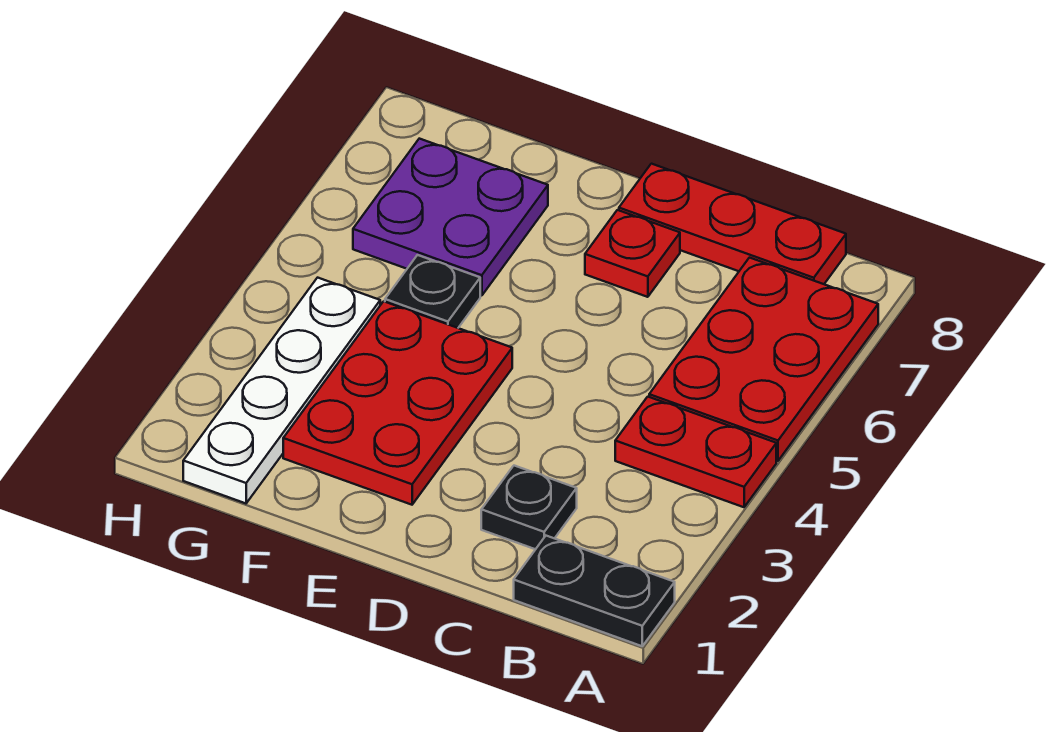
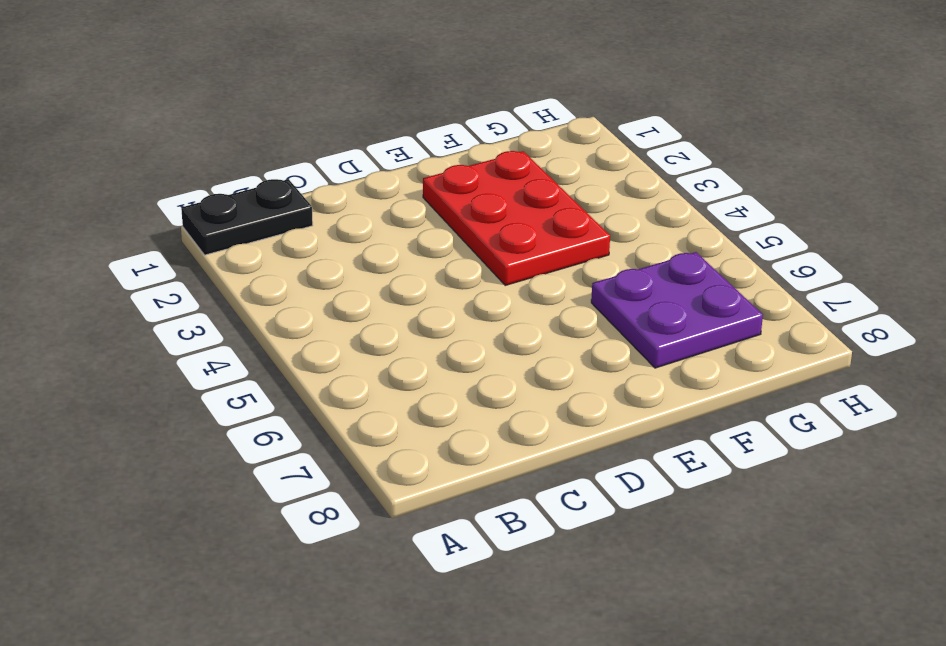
none -> red 1x2 plate [615,397,776,507]
none -> red 2x3 plate [649,258,878,461]

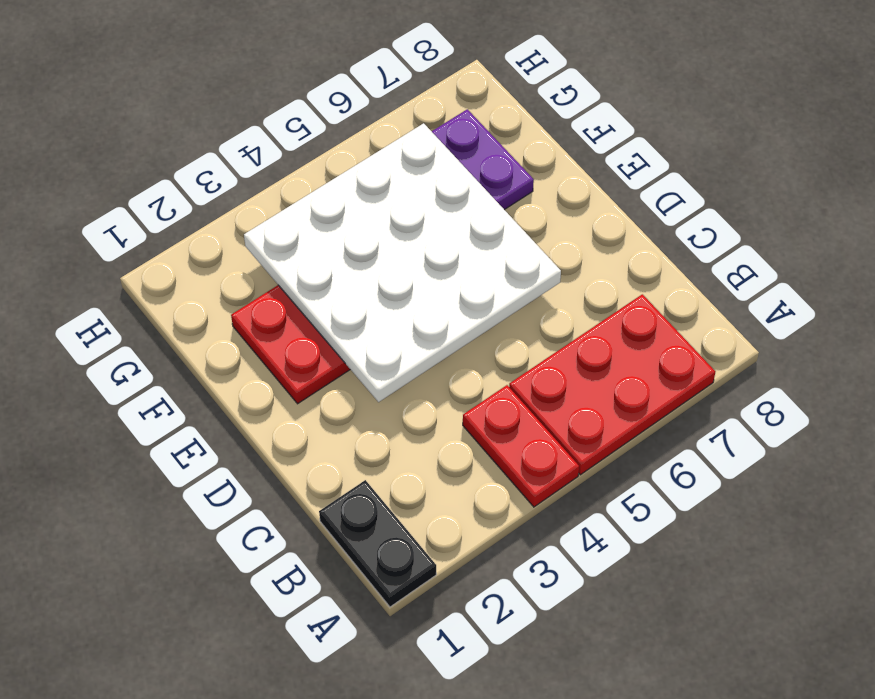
white 4x4 plate [244,123,561,402] -> none
none -> red 1x3 plate [619,164,846,284]
none -> black 1x1 plate [481,466,577,549]

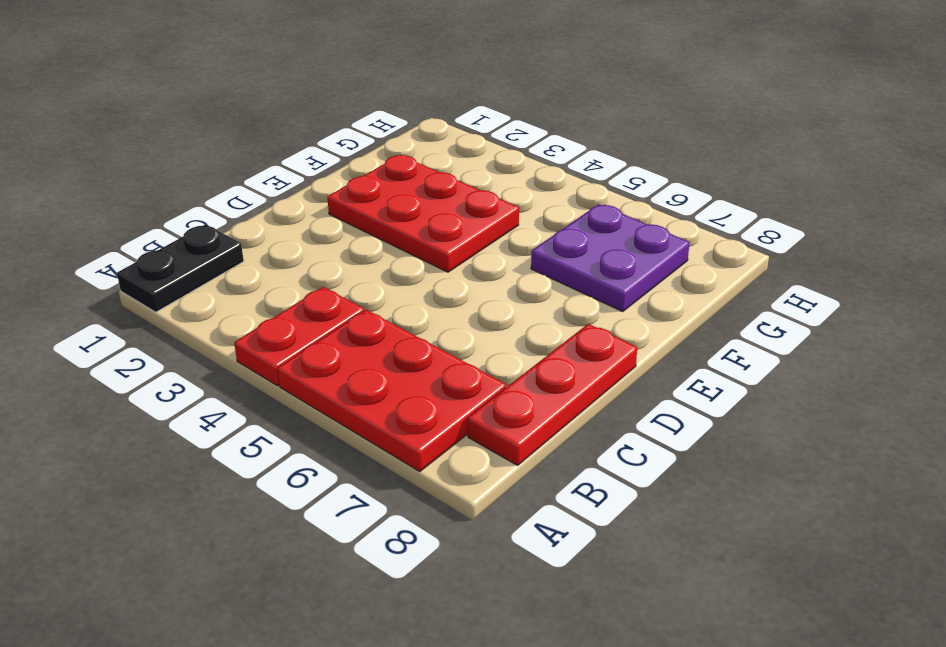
none -> black 1x1 plate [481,466,577,549]
none -> red 1x1 plate [585,210,680,297]

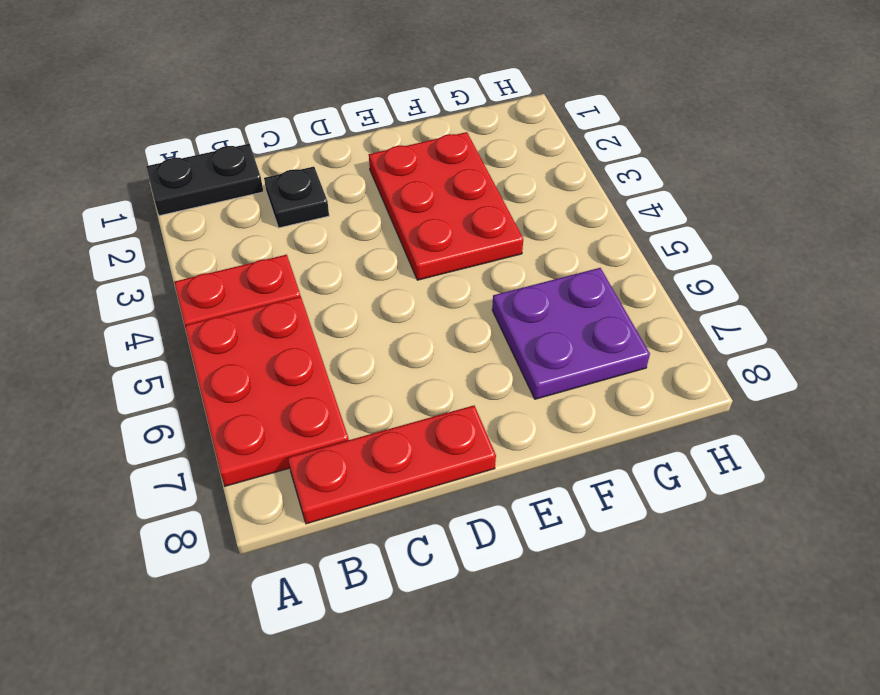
none -> red 1x1 plate [585,210,680,297]
none -> black 1x1 plate [385,255,480,328]

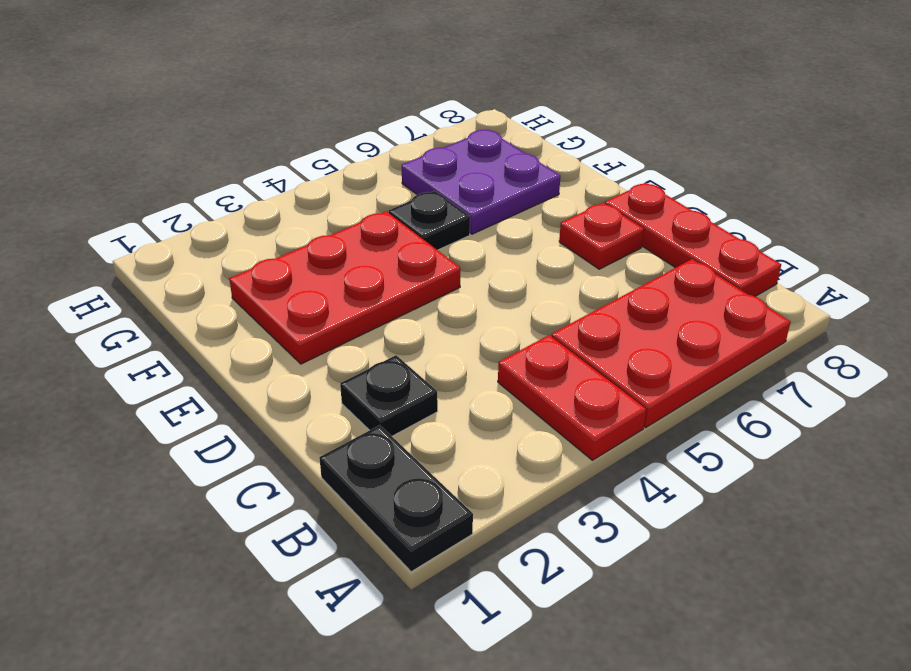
none -> white 1x4 plate [183,278,380,503]

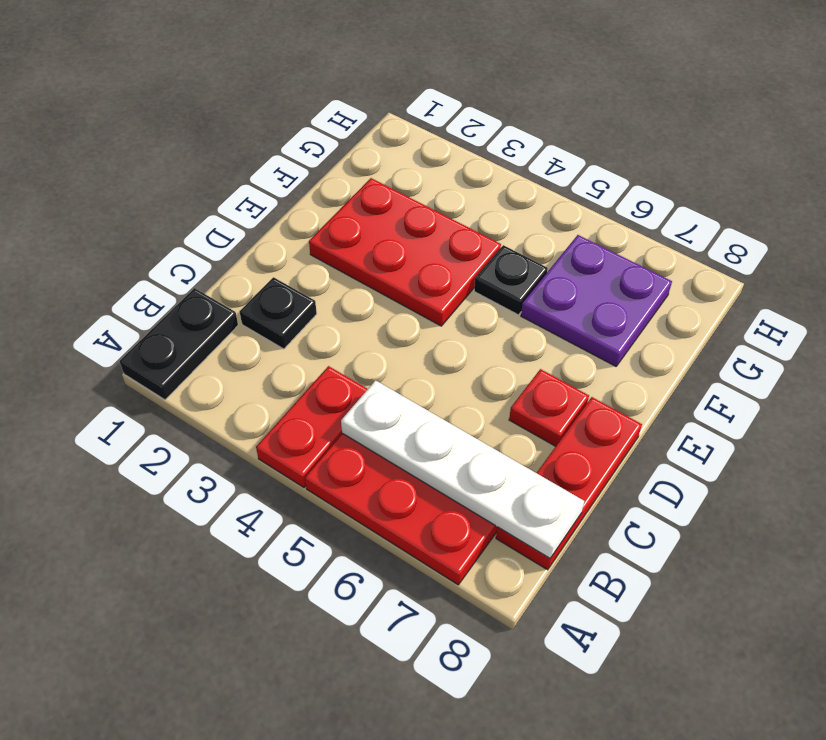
white 1x4 plate [341,380,584,558] -> white 1x4 plate moved to [183,278,380,503]

